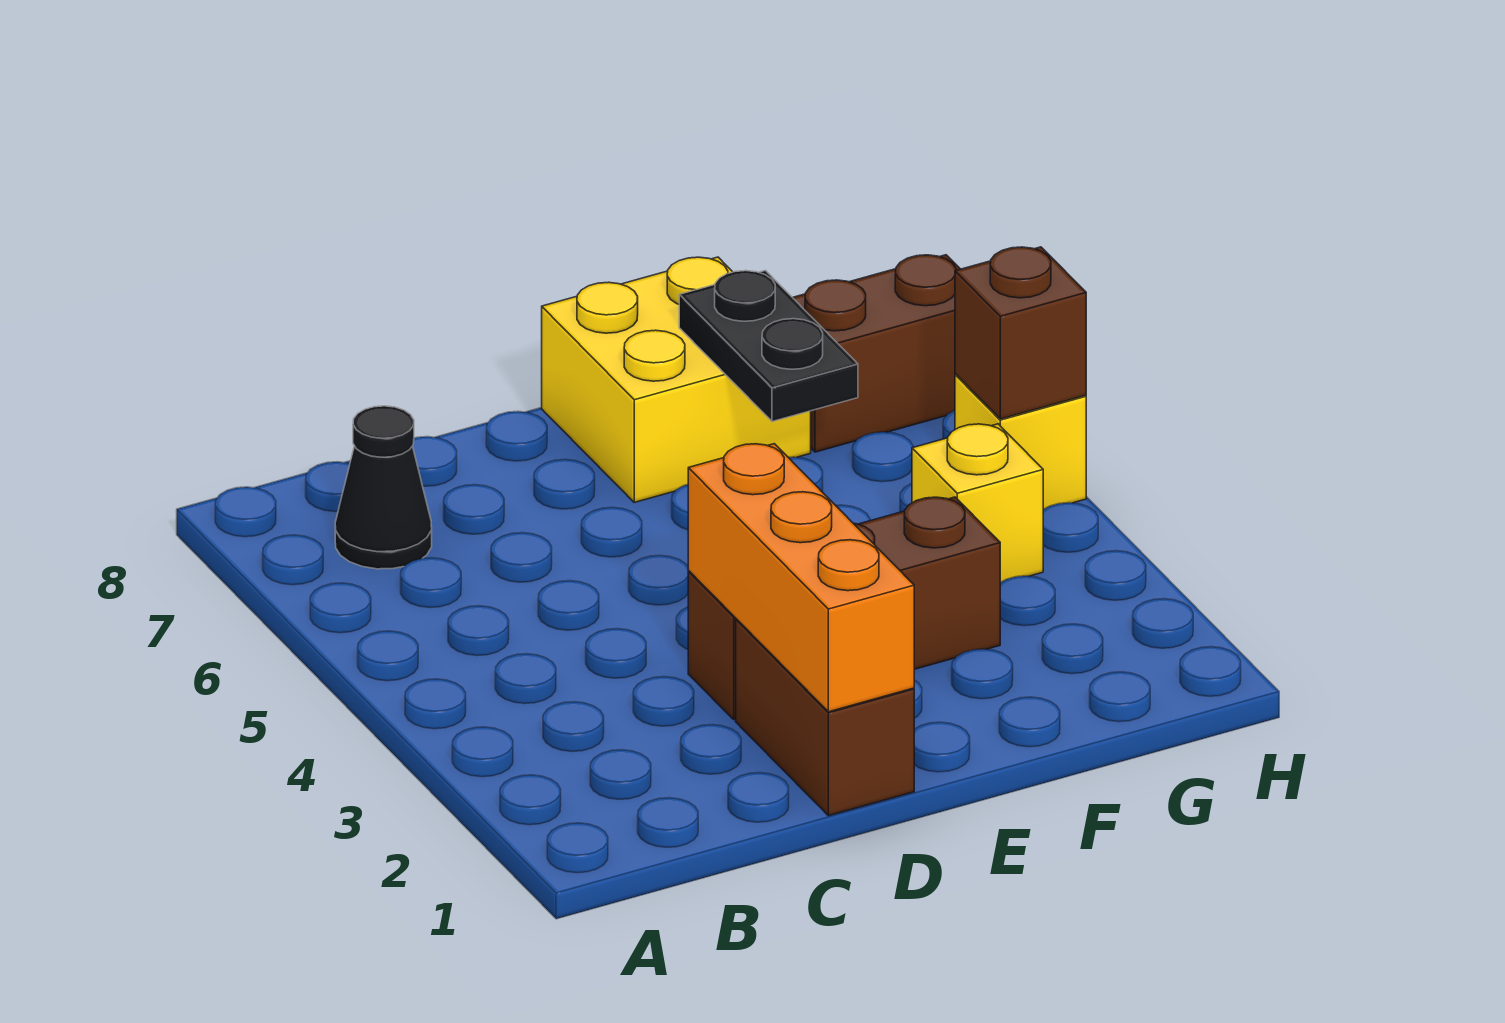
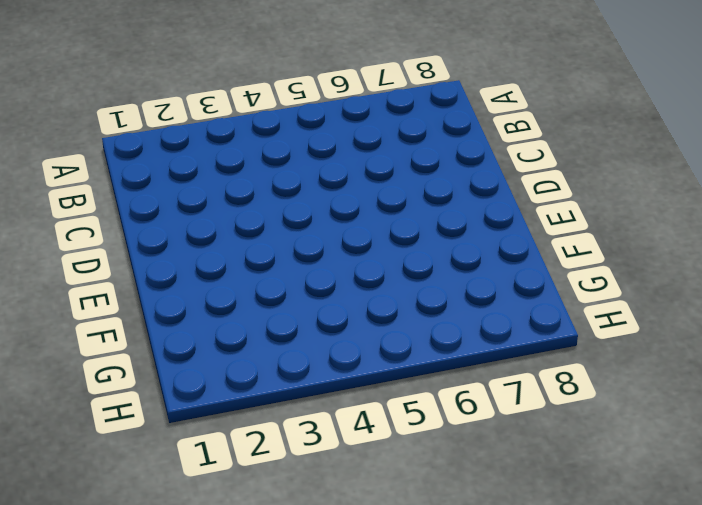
none -> black 1x1 cone [335,406,432,569]
none -> brown 1x2 brick [736,619,914,816]

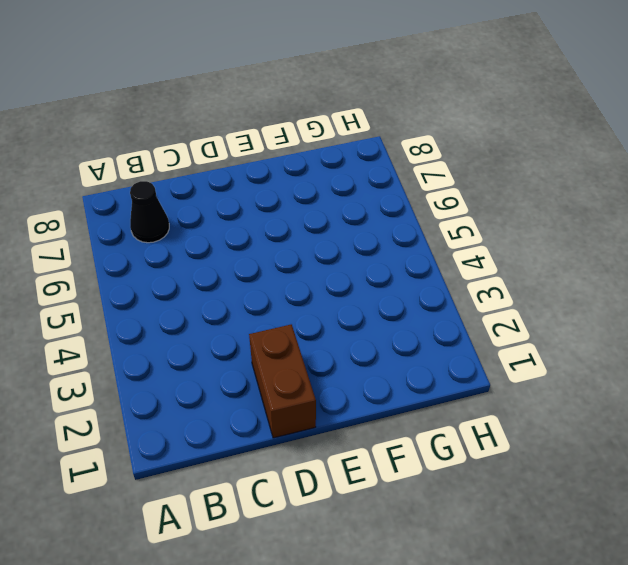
none -> brown 1x3 brick [688,497,1000,719]
none -> yellow 2x2 brick [542,257,811,502]

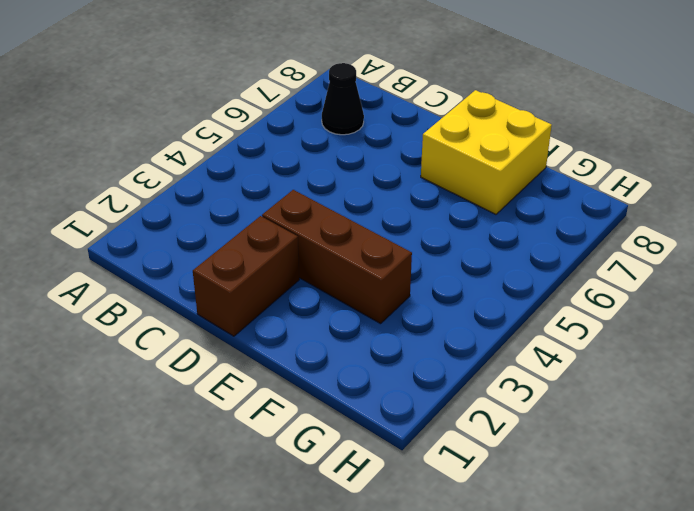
none -> yellow 1x1 brick [912,424,1043,583]
none -> brown 1x2 brick [793,255,960,452]

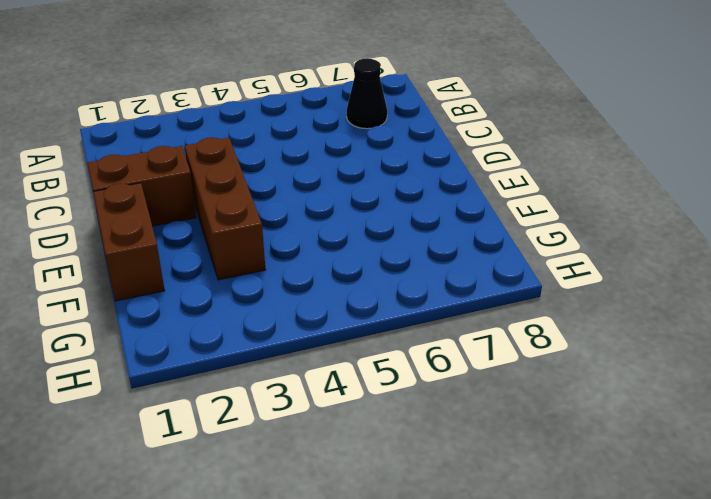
brown 1x2 brick [93,183,165,301] -> brown 1x2 brick moved to [793,255,960,452]
none -> yellow 2x2 brick [542,257,811,502]
none -> yellow 1x1 brick [912,424,1043,583]

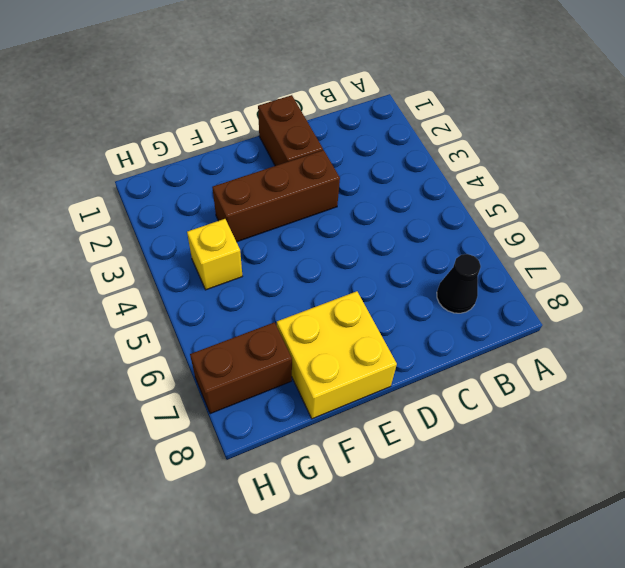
none -> yellow 1x1 brick [955,375,1086,509]
none -> orange 1x3 brick [688,444,914,712]

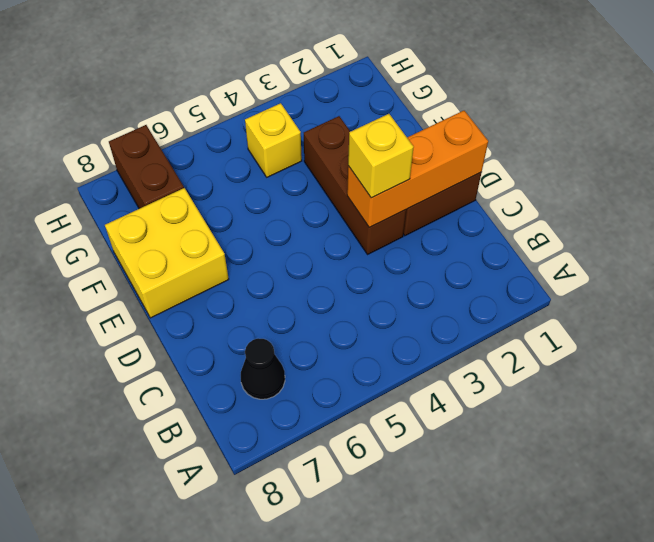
yellow 1x1 brick [348,114,414,198] -> yellow 1x1 brick moved to [955,375,1086,509]
none -> black 1x2 plate [679,271,858,422]
none -> brown 1x1 brick [955,247,1086,419]

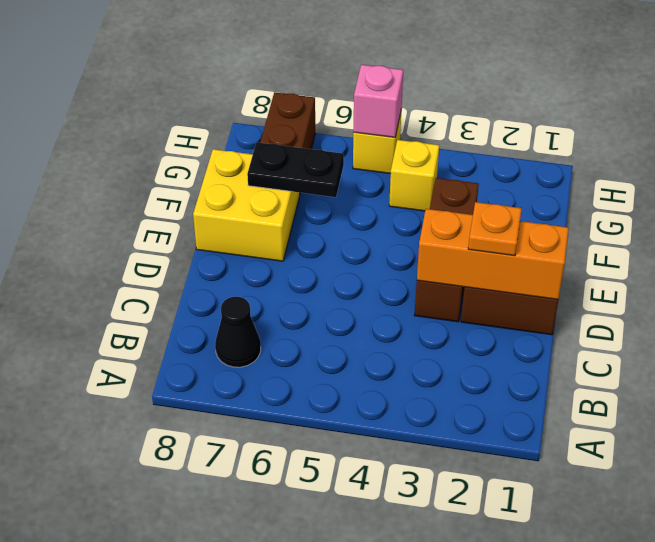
orange 1x1 plate [468,202,522,256] -> none
pink 1x1 brick [353,65,403,137] -> brown 1x1 brick [955,247,1086,419]

